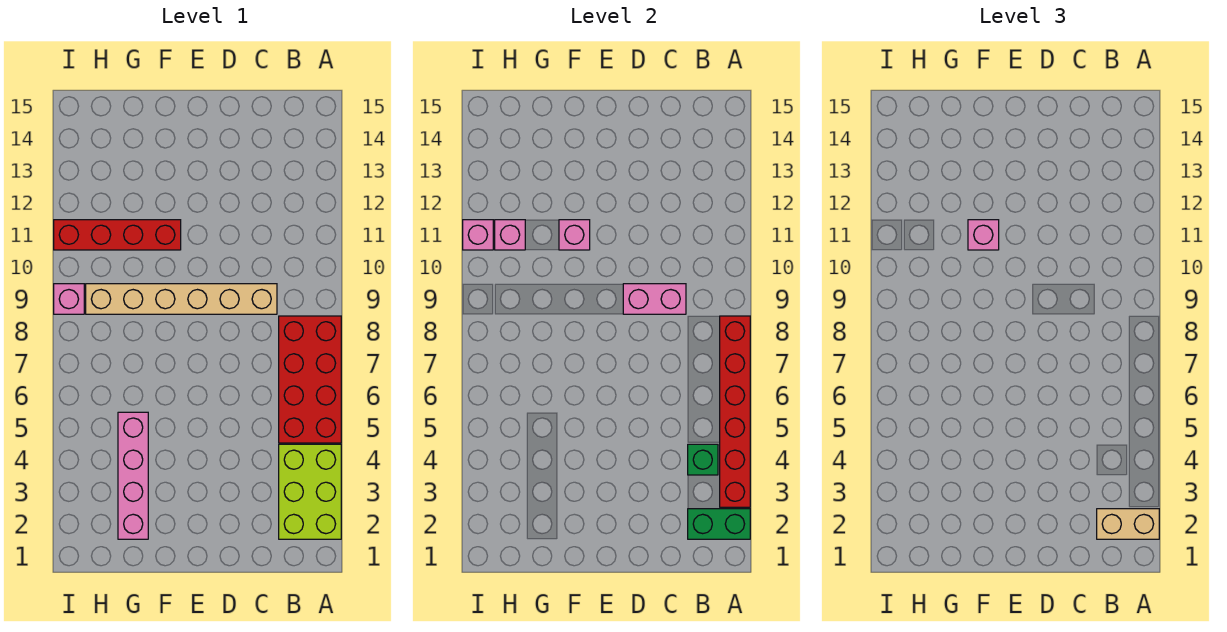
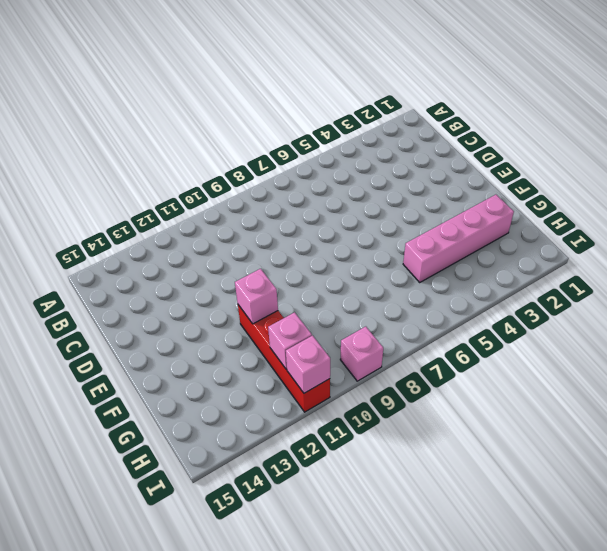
none -> lime 2x3 brick [279,444,341,539]
none -> red 2x4 brick [279,316,341,443]
none -> tan 1x6 brick [86,284,277,314]

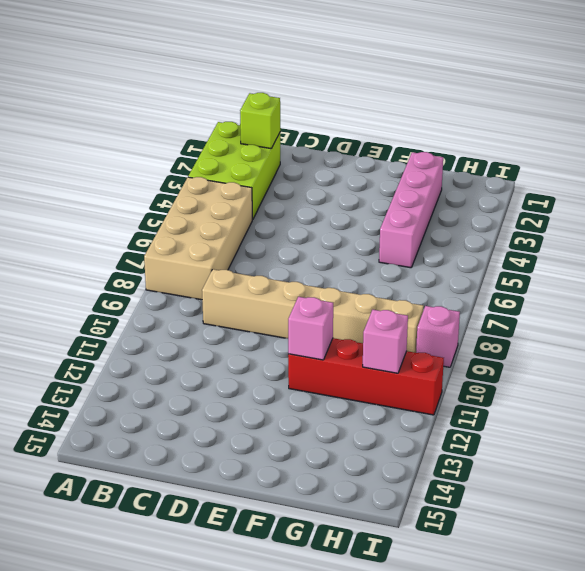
tan 2x4 brick [144,177,252,300] -> red 2x4 brick [279,316,341,443]
lime 1x1 brick [240,93,280,149] -> green 1x2 brick [688,509,750,539]
none -> red 1x6 brick [720,316,750,507]
none -> green 1x1 brick [688,444,718,475]
none -> pink 1x2 brick [623,284,686,314]

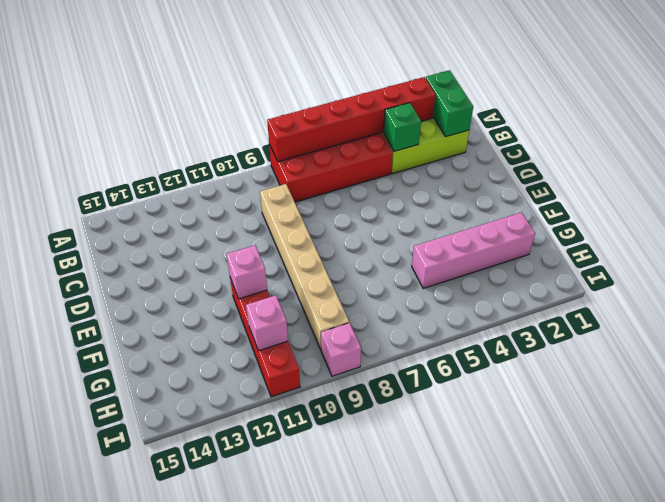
none -> pink 1x2 brick [623,284,686,314]
none -> pink 1x1 brick [463,220,493,250]
none -> tan 1x2 brick [1097,509,1159,539]

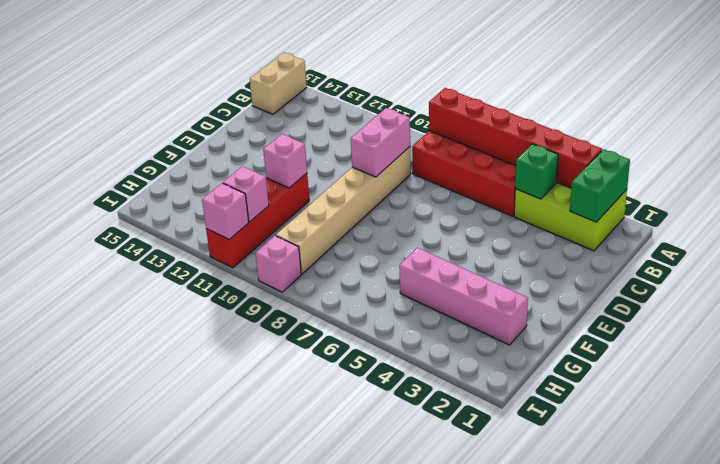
tan 1x2 brick [250,53,307,114] -> tan 1x2 brick moved to [1097,509,1159,539]
none -> pink 1x1 brick [968,220,999,250]

